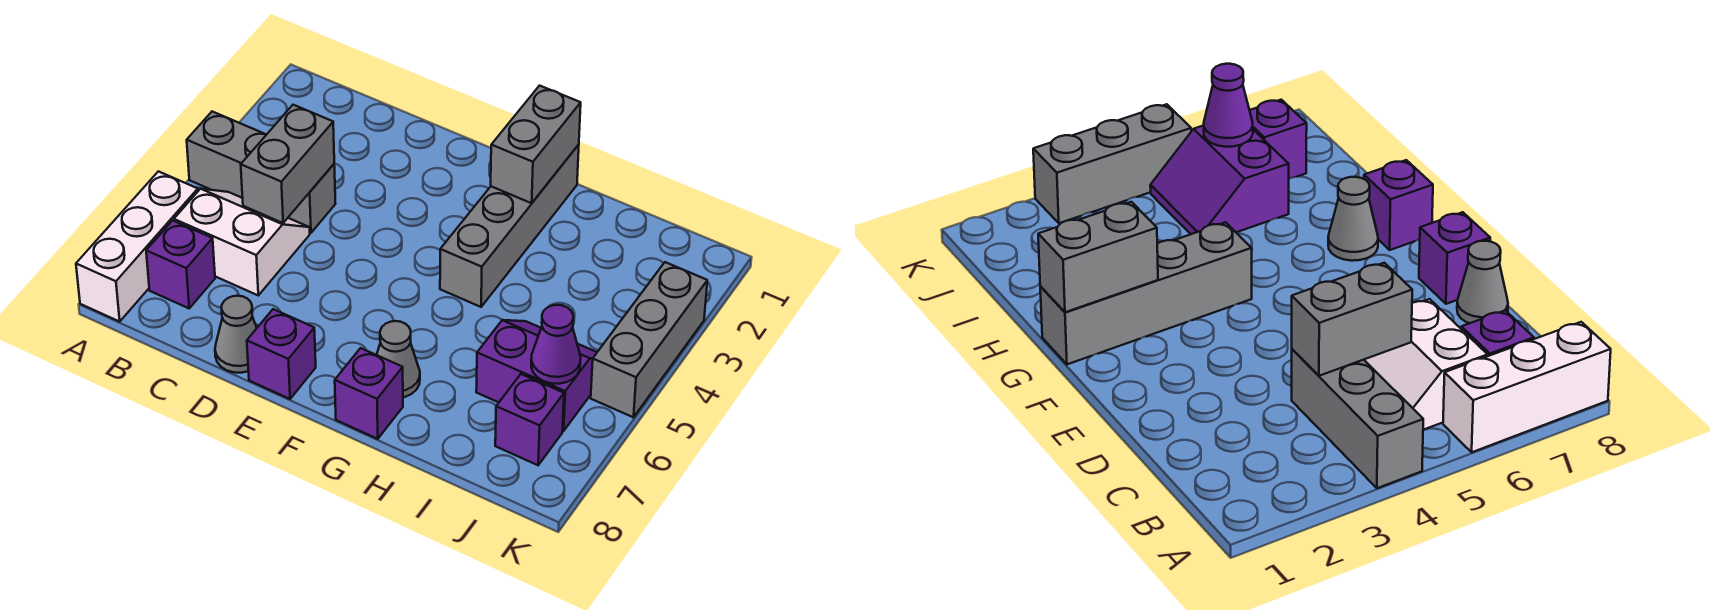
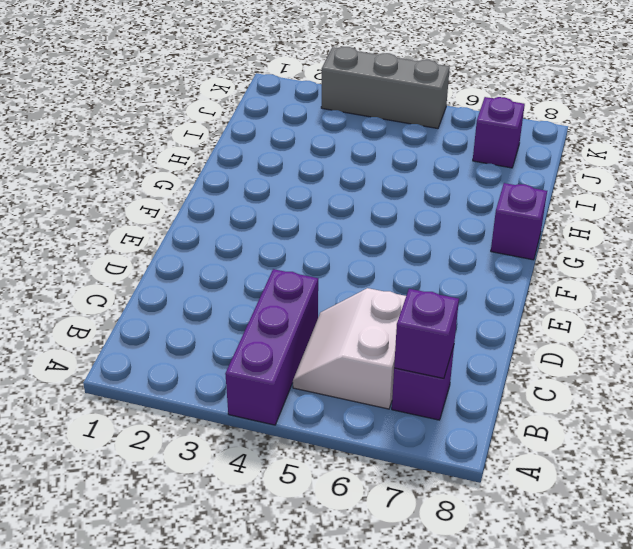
purple 1x3 brick [225,269,318,425] -> grey 1x3 brick [187,112,336,233]
purple 1x1 brick [394,289,459,378] -> purple 1x1 brick moved to [247,309,316,399]
none -> white 1x3 brick [76,171,198,322]
none -> grey 1x1 cone [215,296,257,373]
none -> grey 1x4 brick [440,144,579,307]

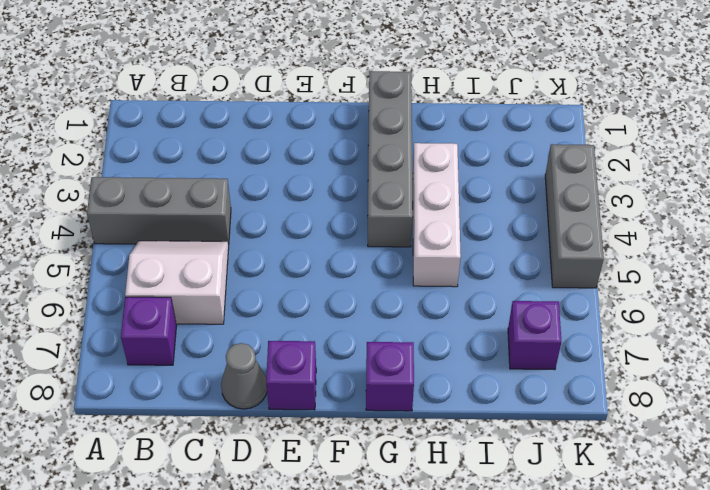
white 1x3 brick [412,143,461,287] -> white 1x3 brick moved to [76,171,198,322]
none -> grey 1x1 cone [377,321,420,397]
none -> purple 2x2 slope [476,320,597,431]
none -> grey 1x2 brick [241,105,334,223]

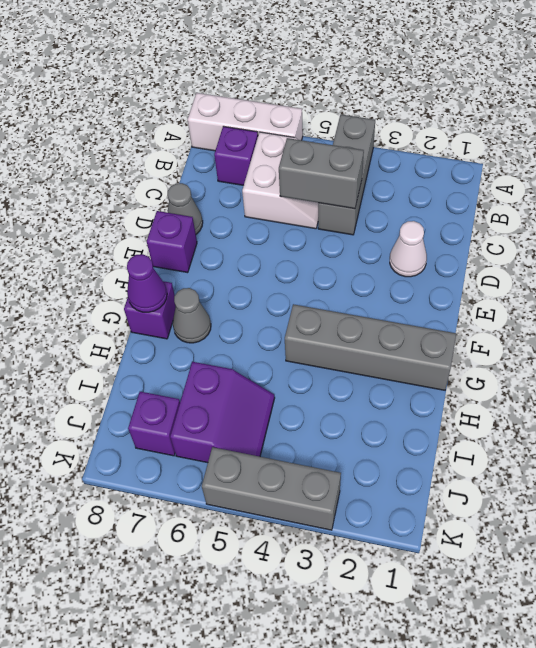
white 1x1 cone [390,221,427,277] -> none
purple 1x1 cone [127,254,167,312] -> purple 1x1 cone moved to [531,305,581,384]
none -> grey 1x2 brick [491,86,581,203]

